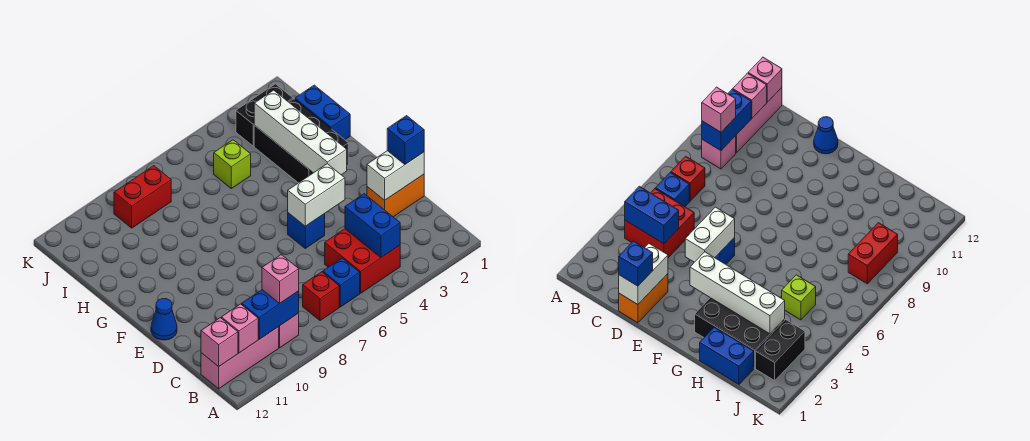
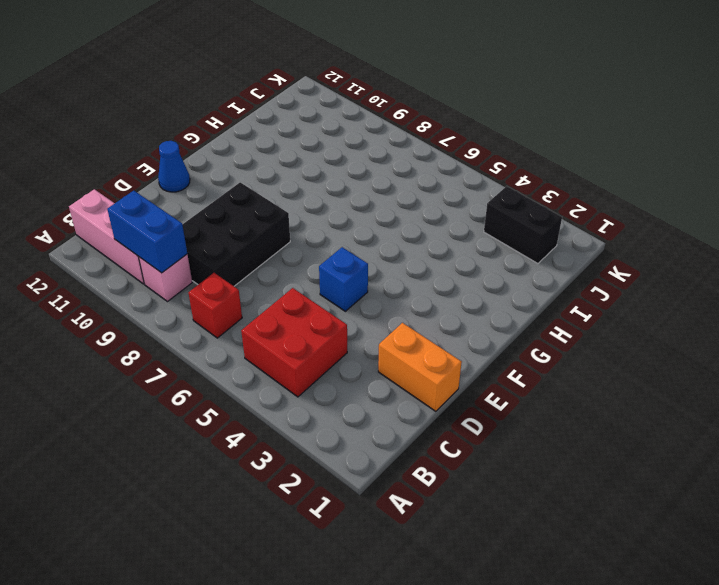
black 2x3 brick [183,182,290,286] -> black 2x3 brick moved to [254,99,348,183]
none -> blue 1x1 brick [323,258,360,307]
none -> blue 1x2 brick [295,85,350,140]
none -> lime 1x1 brick [214,140,251,188]

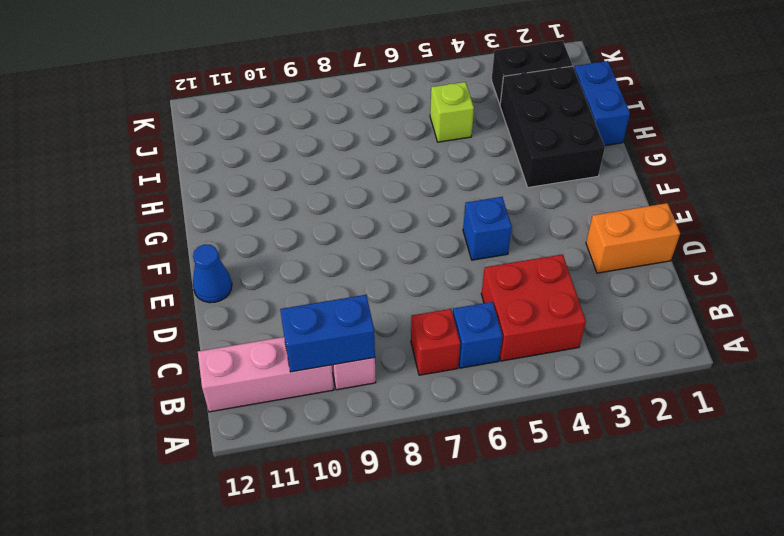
none -> red 1x2 brick [114,166,171,228]
none -> blue 1x2 brick [345,194,400,257]
none -> pink 1x1 brick [221,304,258,353]

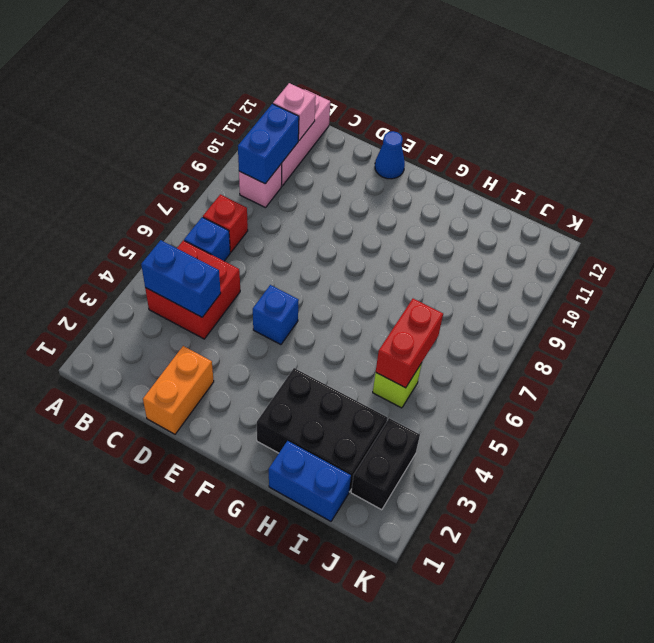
red 1x2 brick [376,299,443,388] -> red 1x2 brick moved to [114,166,171,228]
none -> pink 1x1 brick [201,318,238,367]
none -> white 1x2 brick [367,151,424,200]
none -> white 1x2 brick [288,164,345,226]

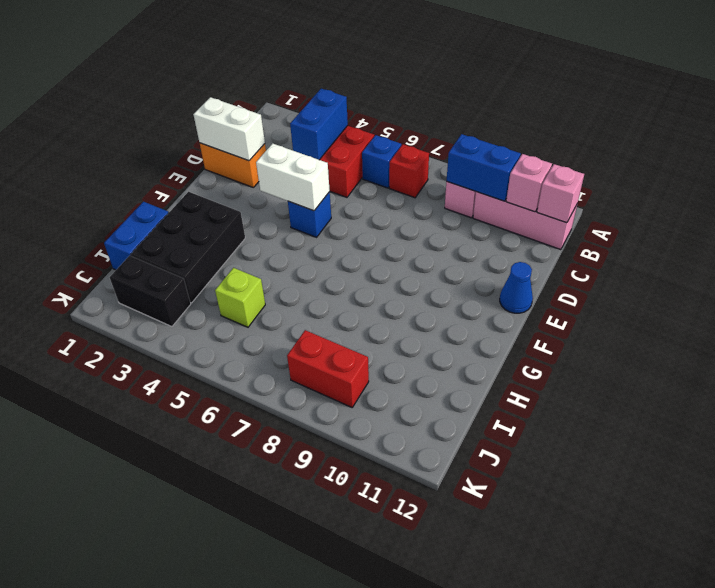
none -> white 1x4 brick [254,90,347,175]
none -> pink 1x1 brick [262,255,299,303]
none -> blue 1x1 brick [387,116,424,164]

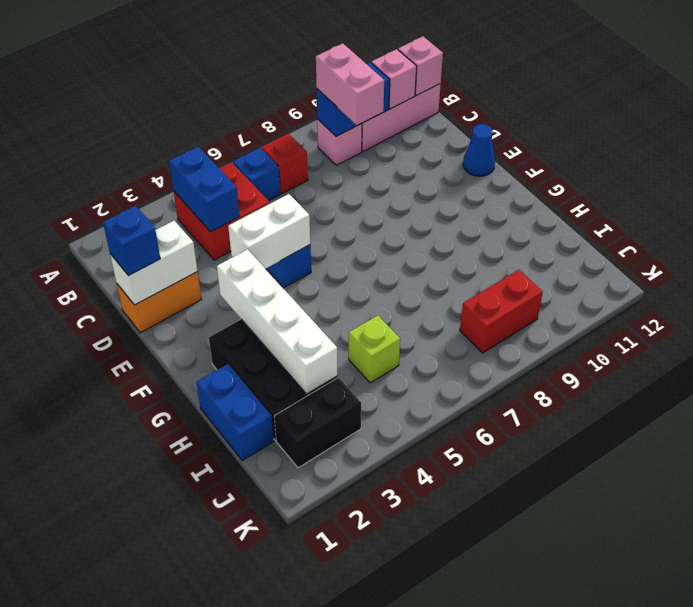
pink 1x2 brick [316,43,384,125] -> pink 1x1 brick [262,255,299,303]

